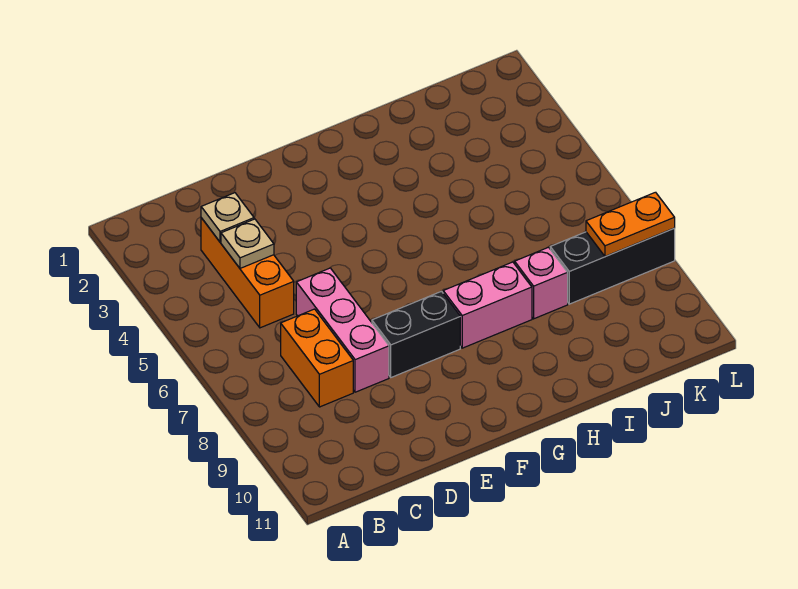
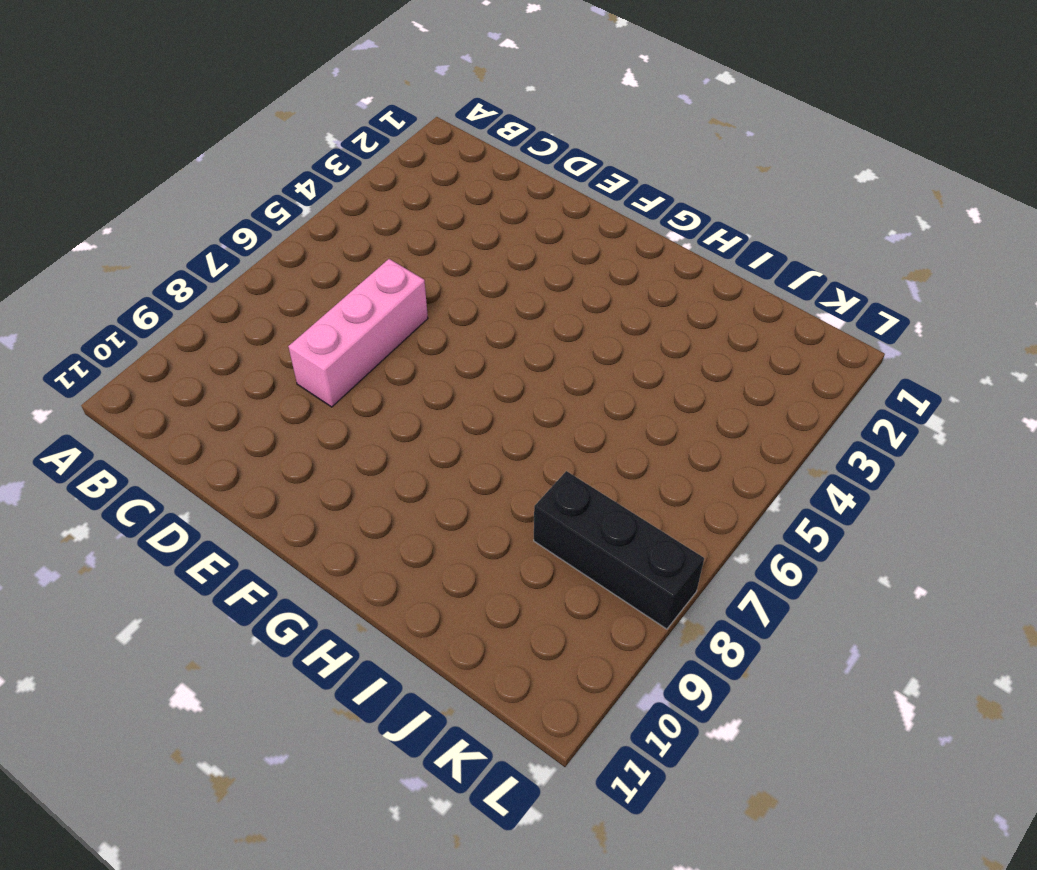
none -> orange 1x3 brick [201,218,294,328]
none -> orange 1x2 brick [281,309,353,407]

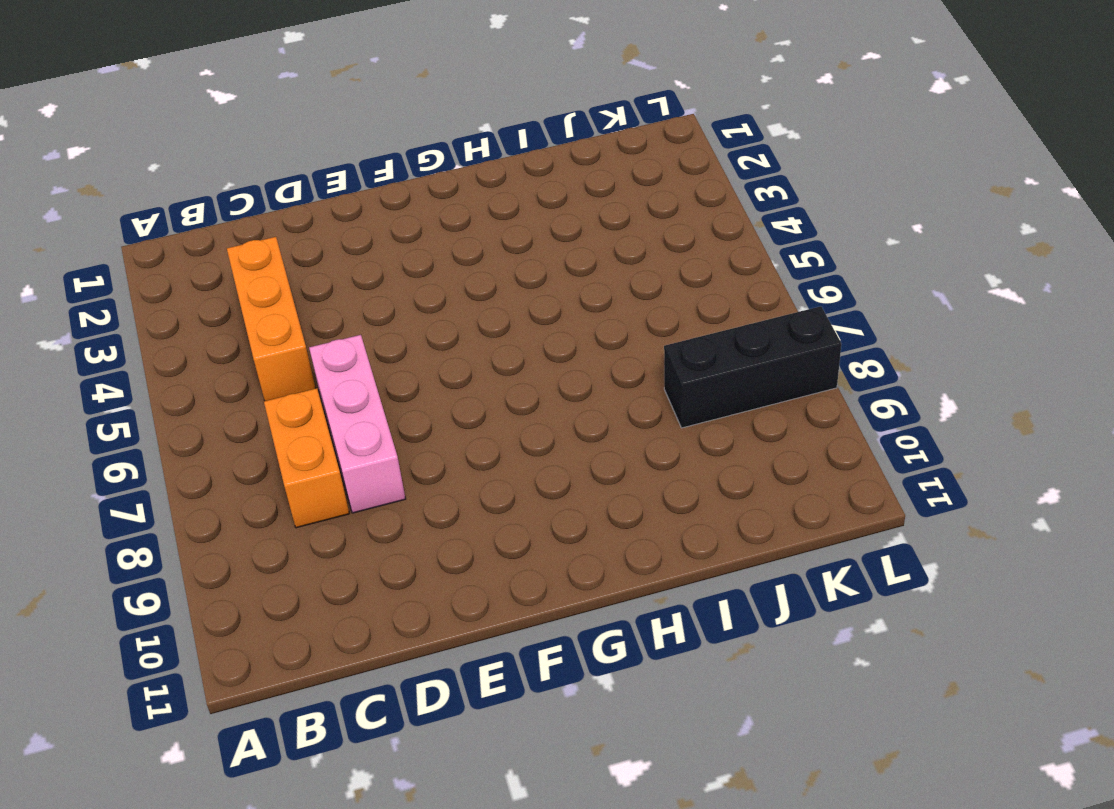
none -> black 1x2 brick [372,291,460,377]
none -> pink 1x2 brick [443,262,532,348]

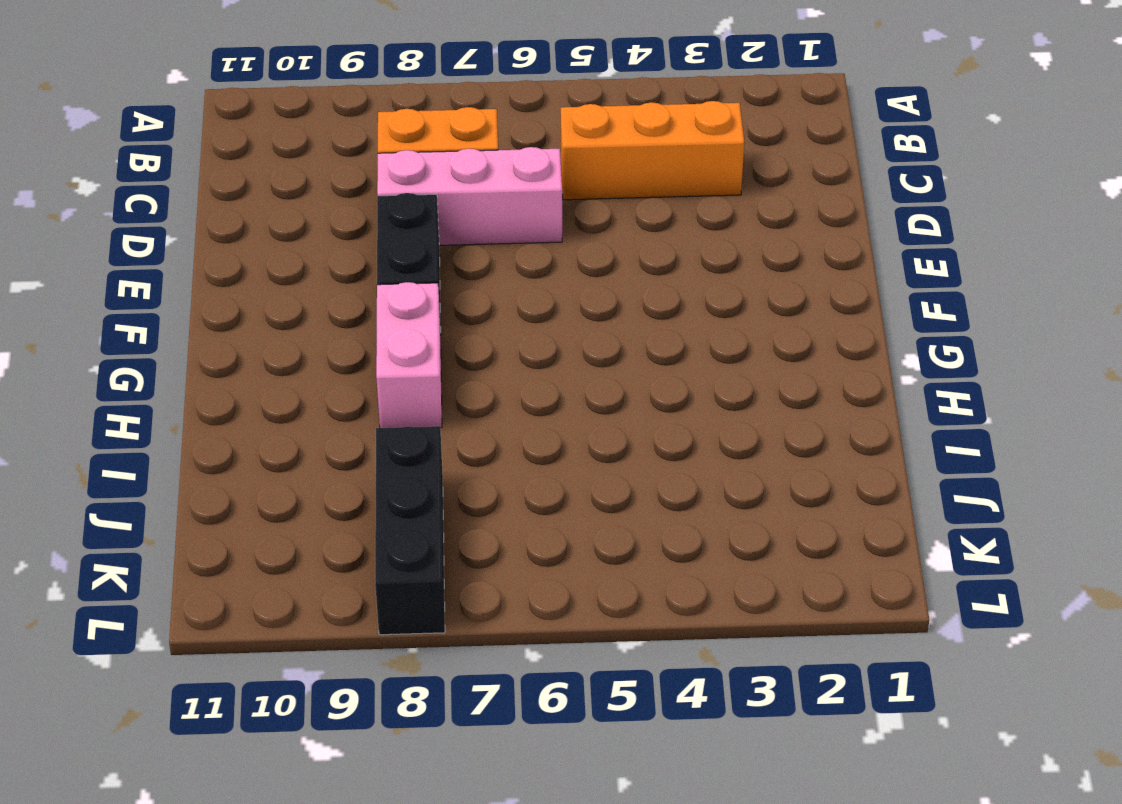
none -> pink 1x1 brick [515,247,568,319]
none -> tan 1x1 plate [201,193,254,242]

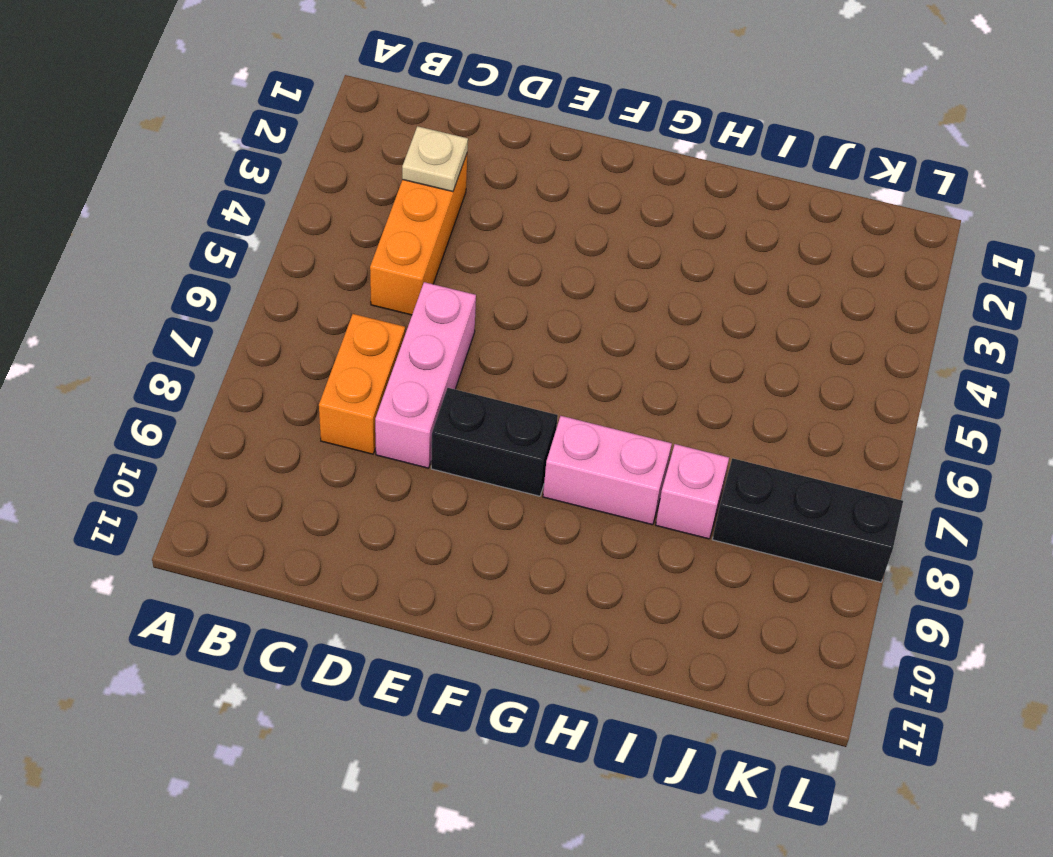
none -> tan 1x1 plate [221,219,274,268]
none -> orange 1x2 plate [586,192,675,257]

